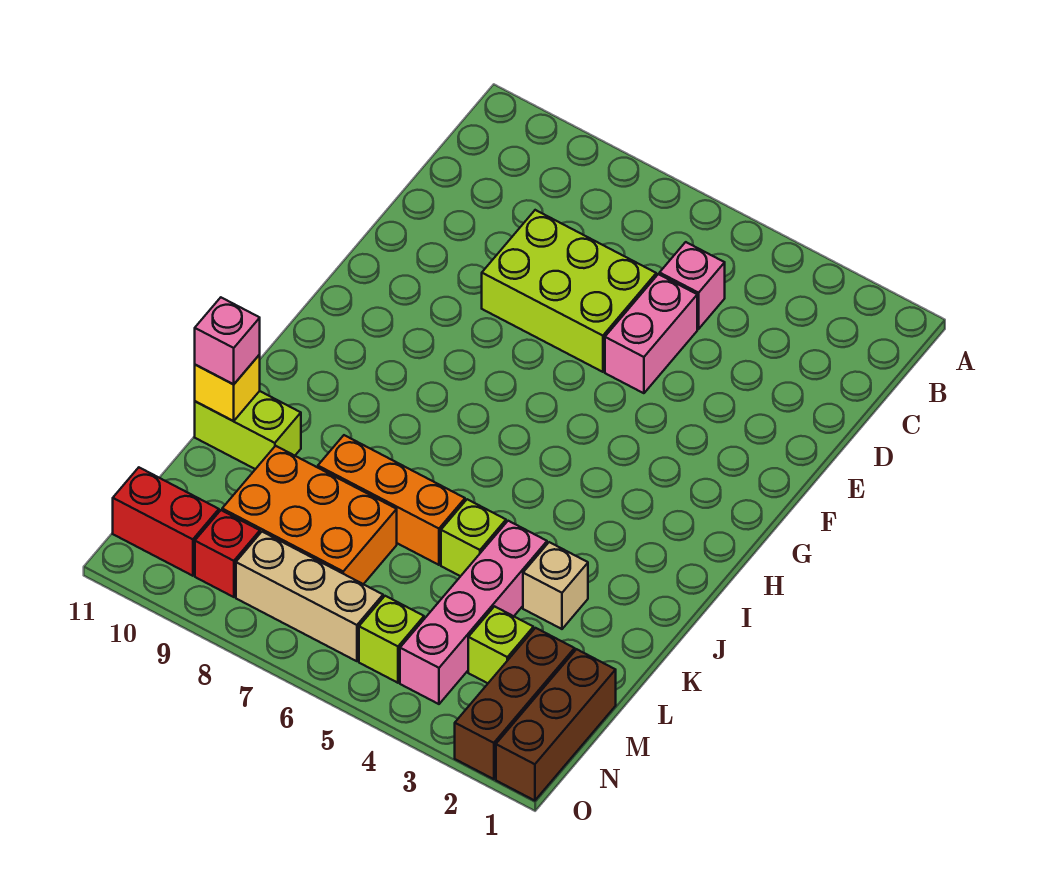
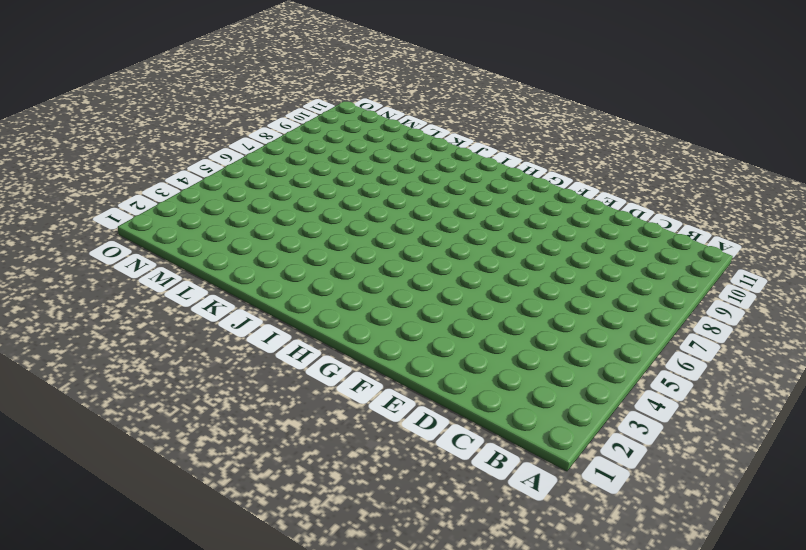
none -> pink 1x1 brick [660,242,725,329]
none -> pink 1x2 brick [605,274,697,393]
none -> lime 2x3 brick [482,210,656,372]

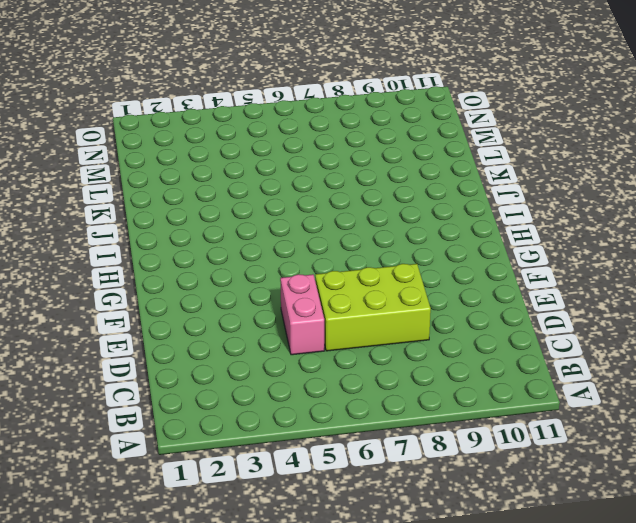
none -> pink 1x1 brick [660,242,725,329]
none -> tan 1x1 brick [523,542,588,629]
none -> pink 1x4 brick [400,521,547,704]

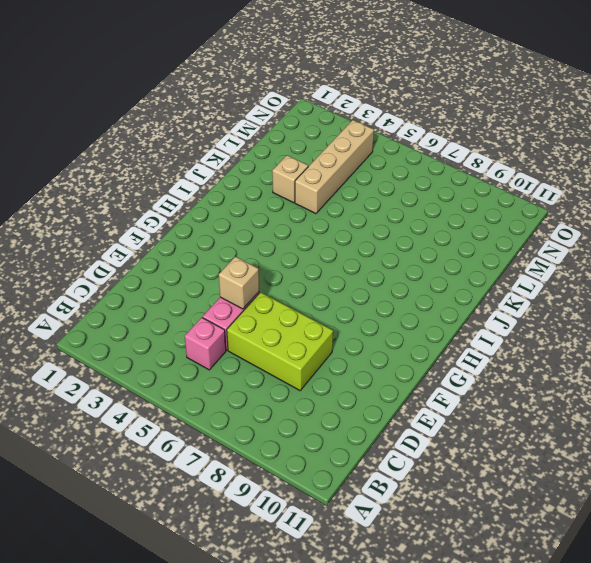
tan 1x1 brick [219,257,259,309] -> none
tan 1x4 brick [295,120,374,214] -> pink 1x4 brick [400,521,547,704]
none -> lime 1x1 brick [441,499,506,576]
none -> orange 1x3 brick [318,435,465,565]
none -> lime 1x2 brick [195,391,301,469]

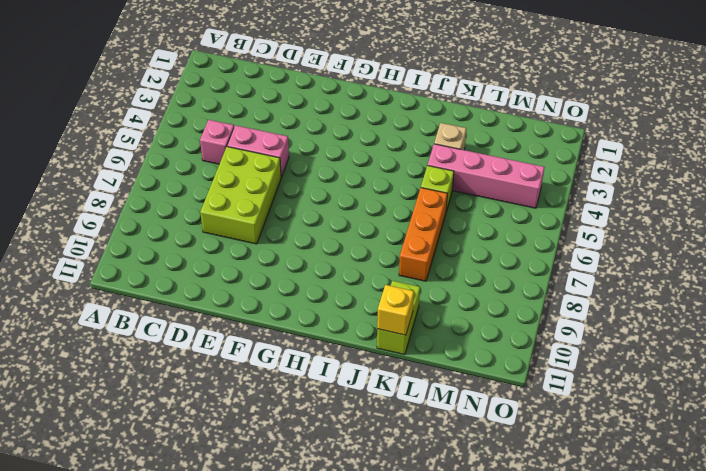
none -> orange 2x3 brick [222,446,397,584]
none -> brown 1x3 brick [496,649,616,801]
none -> brown 1x3 brick [455,628,575,779]

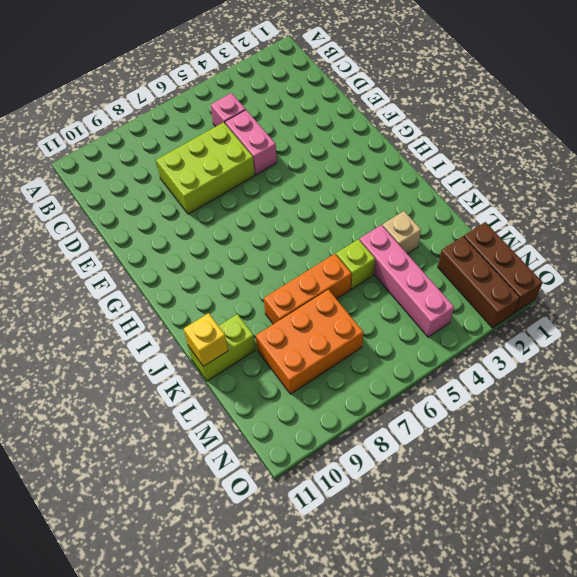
none -> lime 1x1 brick [468,606,533,683]
none -> lime 1x1 brick [359,596,424,683]
none -> tan 1x3 brick [236,532,383,661]

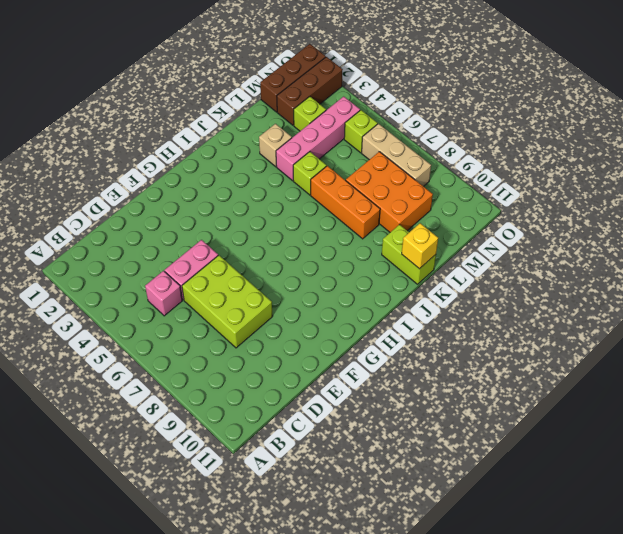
none -> red 1x1 brick [195,510,260,597]
none -> red 1x2 brick [113,468,219,576]
none -> pink 1x1 brick [195,298,260,384]

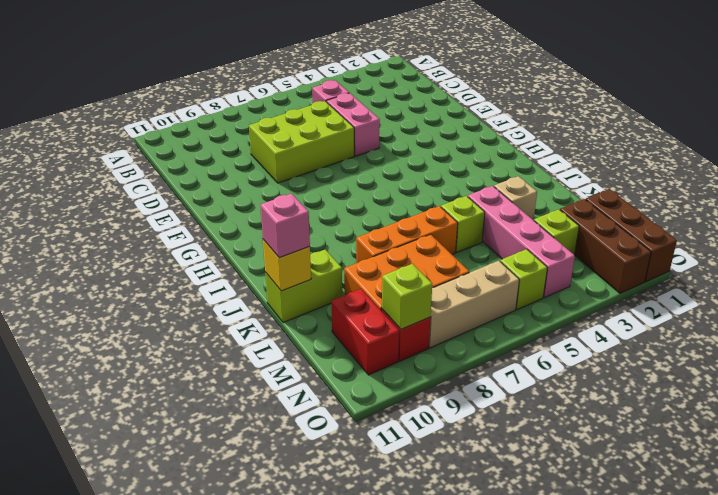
red 1x2 brick [331,289,399,375] -> red 1x2 brick turned to [113,468,219,576]
lime 1x1 brick [382,264,432,329] -> none

